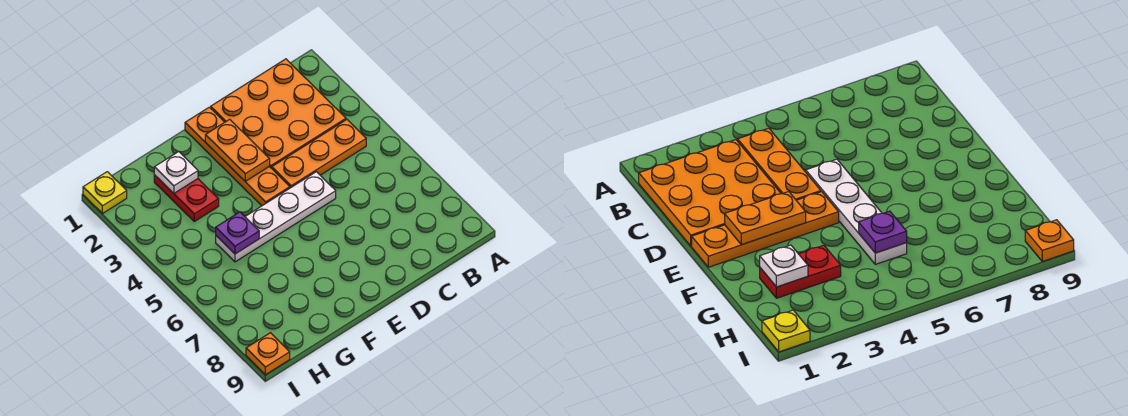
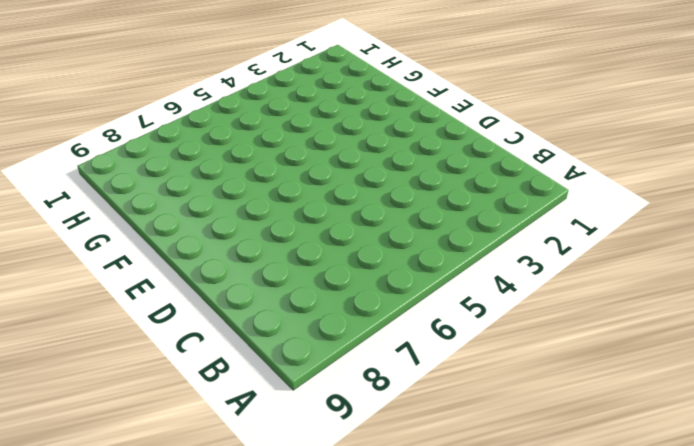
none -> orange 3x3 plate [211,59,346,168]
none -> orange 1x3 plate [272,120,366,188]

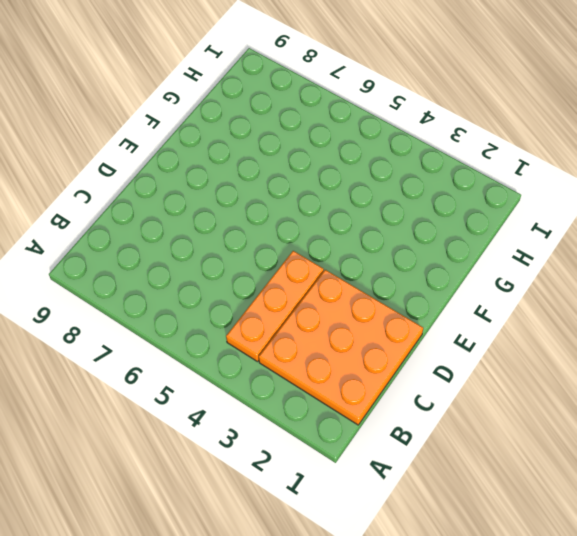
none -> white 1x4 plate [216,172,336,262]
none -> orange 1x4 plate [185,107,290,206]

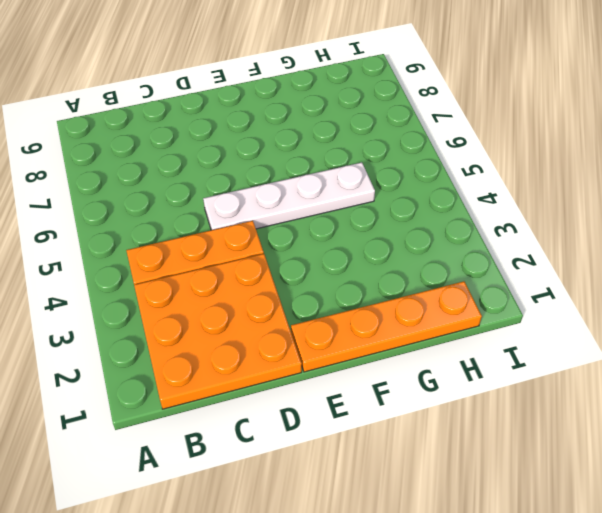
orange 1x4 plate [291,281,482,372] -> orange 1x4 plate turned to [185,107,290,206]
none -> red 1x2 plate [154,175,219,221]
none -> yellow 1x1 plate [83,172,127,214]

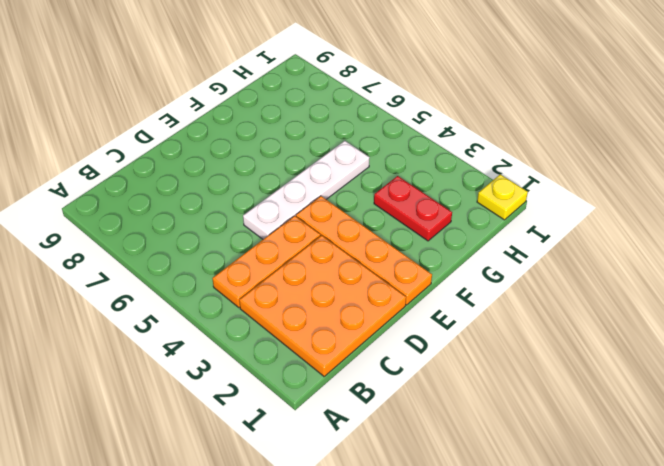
none -> orange 1x1 plate [246,333,290,375]
none -> orange 1x2 plate [205,119,270,181]

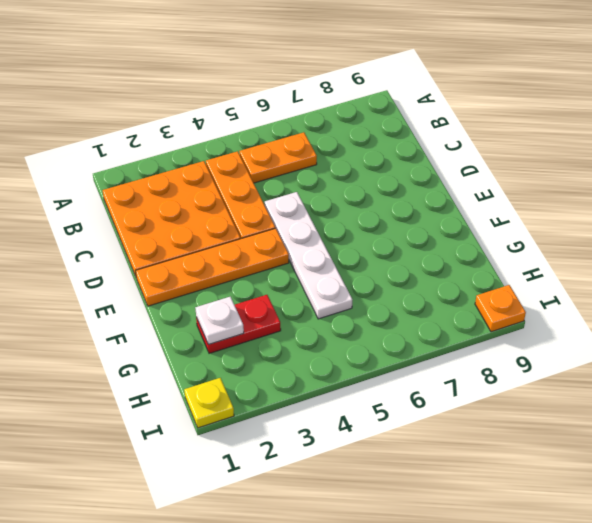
orange 1x2 plate [240,132,317,183] -> orange 1x2 plate moved to [205,119,270,181]
none -> purple 1x1 plate [216,212,259,254]

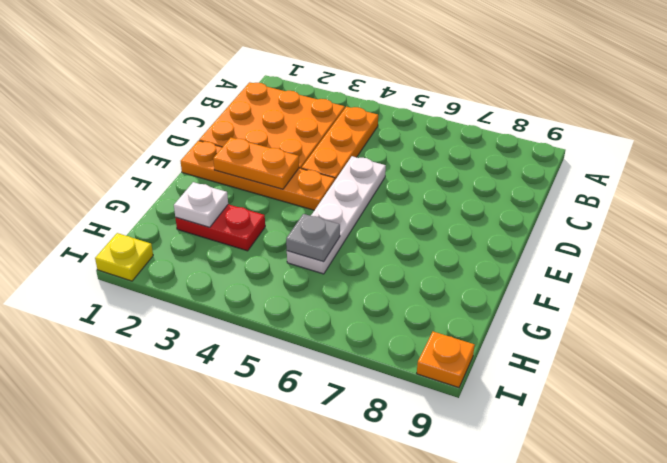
grey 1x1 plate [286,214,340,262] -> purple 1x1 plate [216,212,259,254]

